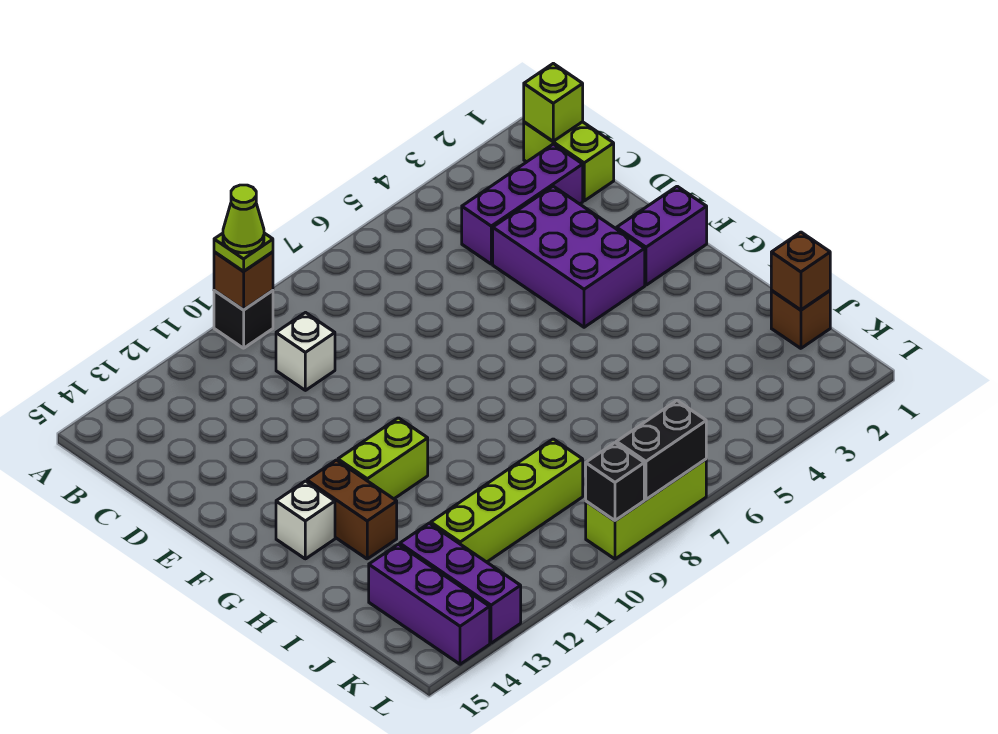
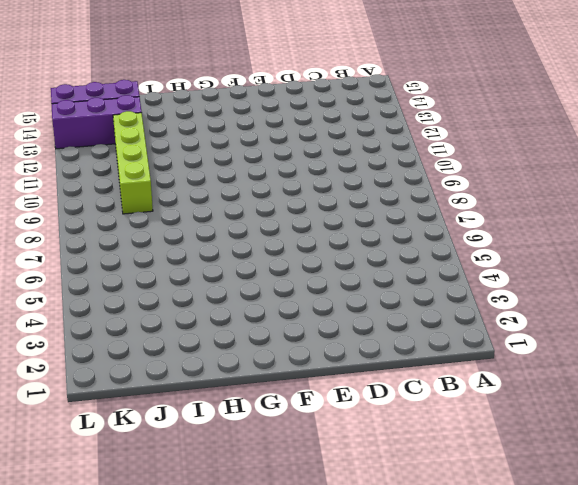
none -> black 1x1 brick [214,290,273,348]
none -> lime 1x2 brick [524,122,614,201]
none -> purple 1x3 brick [462,144,583,264]

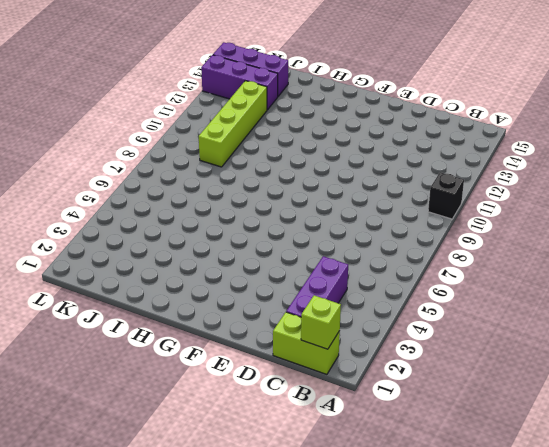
none -> white 1x1 brick [276,313,335,390]
none -> purple 2x3 brick [493,186,645,327]
none -> purple 1x2 brick [617,186,707,285]

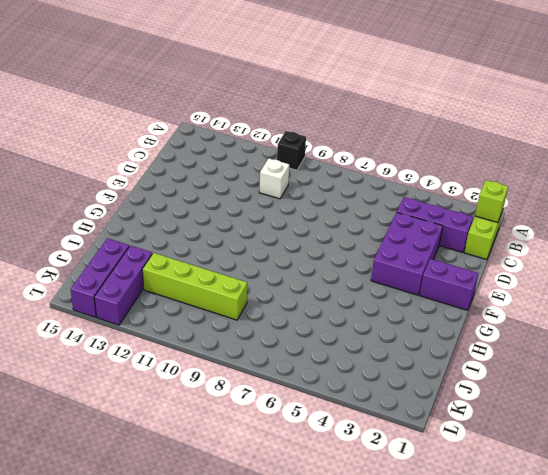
none -> lime 1x2 brick [338,418,428,499]
none -> brown 1x2 brick [307,460,397,559]
none -> white 1x1 brick [276,481,335,559]

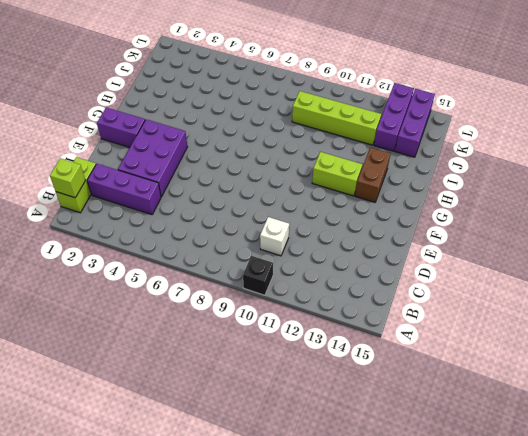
none -> white 1x1 brick [276,481,335,559]
none -> brown 1x1 brick [771,291,830,348]
none -> lime 1x3 brick [586,459,706,559]

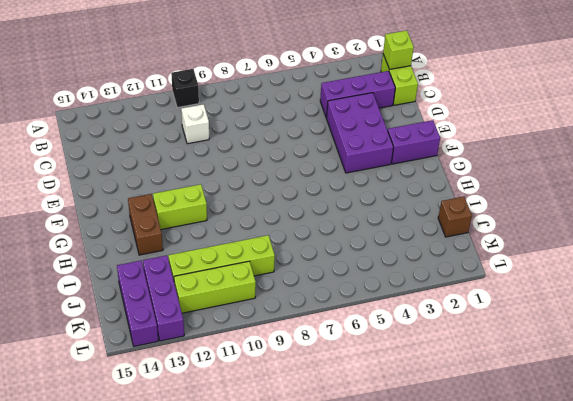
lime 1x3 brick [174,261,256,313] -> lime 1x3 brick moved to [586,459,706,559]
none -> white 1x1 brick [276,481,335,559]
none -> brown 1x1 brick [214,252,273,310]
none -> brown 1x1 brick [771,232,830,310]

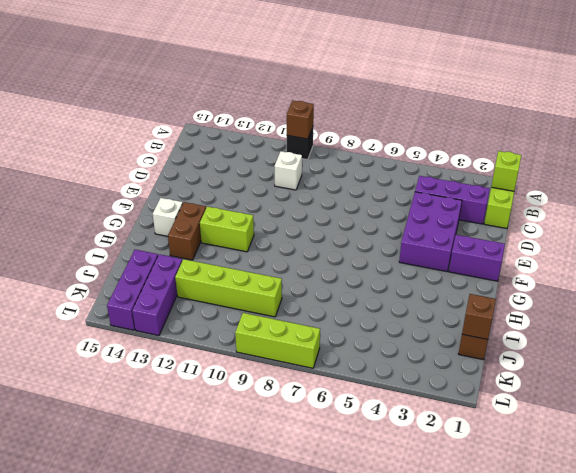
none -> black 1x2 brick [616,401,706,499]
none -> black 1x1 brick [586,443,644,521]
none -> lime 1x1 plate [214,233,273,271]

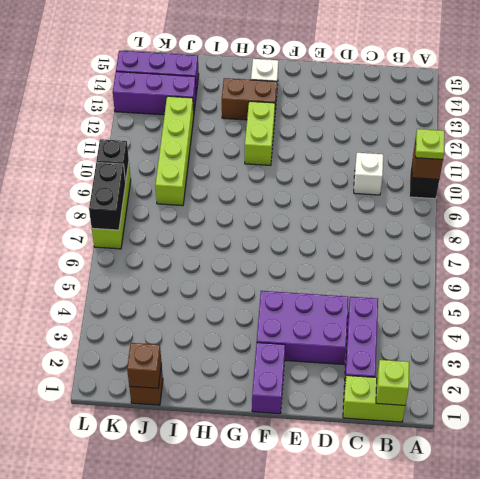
none -> lime 1x1 cone [223,185,264,253]

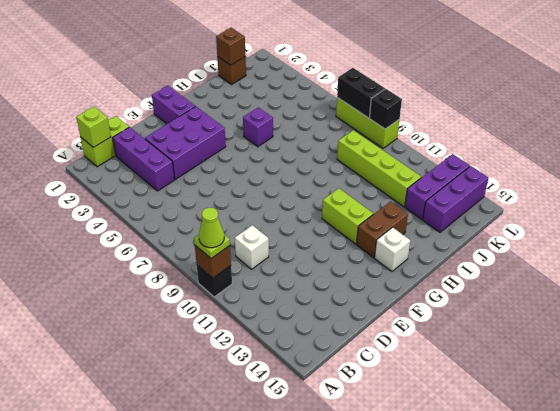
purple 1x1 brick [243,107,273,147] -> none

